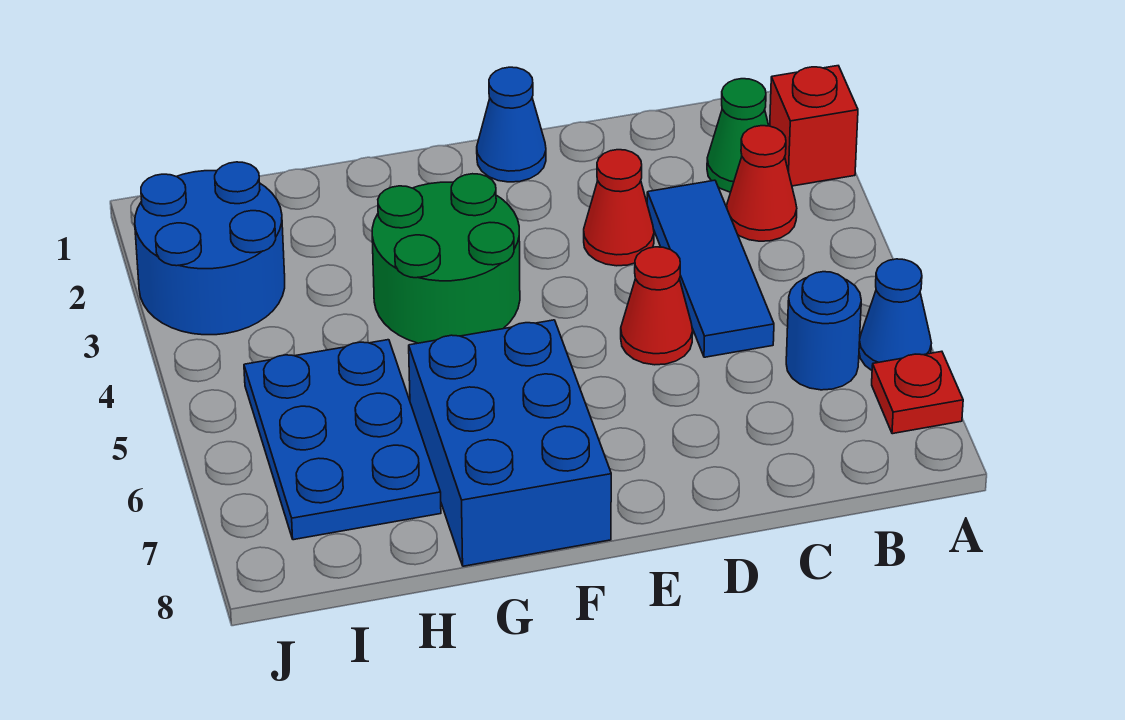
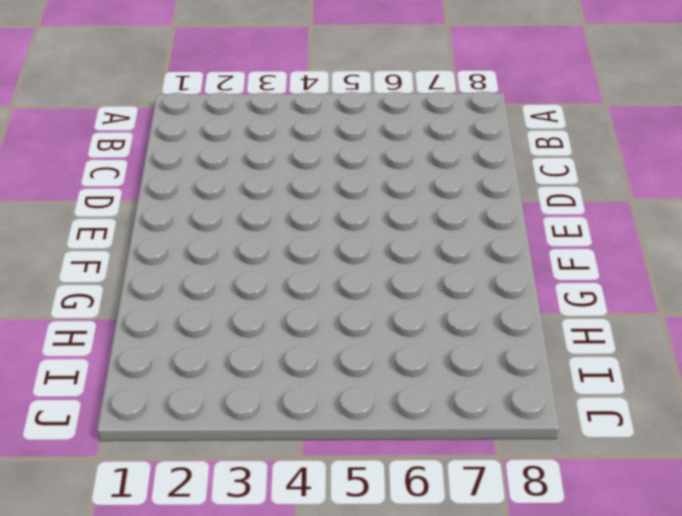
none -> red 1x1 brick [770,66,858,186]
none -> blue 1x1 cone [859,259,931,370]
none -> red 1x1 plate [872,351,963,434]

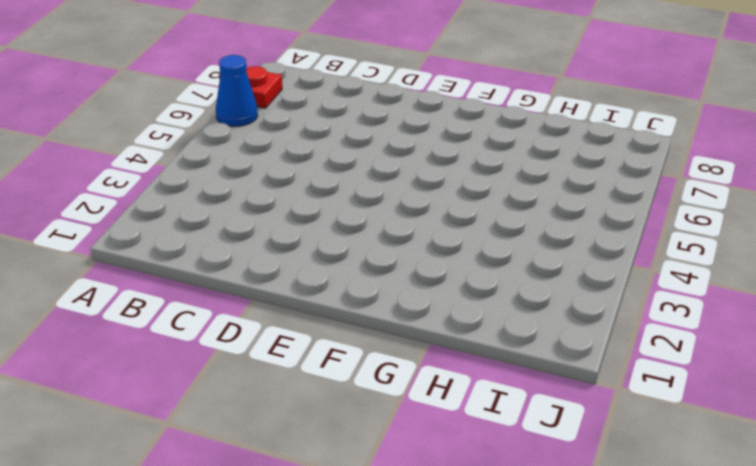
none -> red 1x1 brick [770,66,858,186]
none -> green 1x1 cone [707,79,769,192]
none -> red 1x1 cone [727,126,797,241]

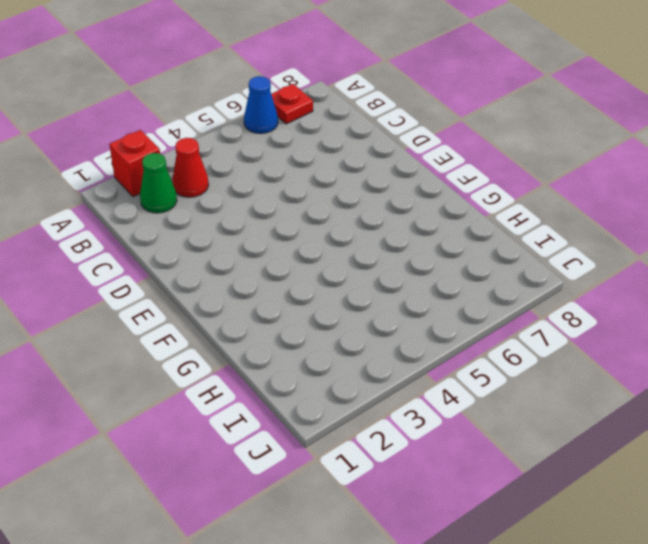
none -> blue 1x1 round brick [786,272,861,390]
none -> blue 1x3 tile [647,180,774,357]
none -> red 1x1 cone [584,150,654,266]

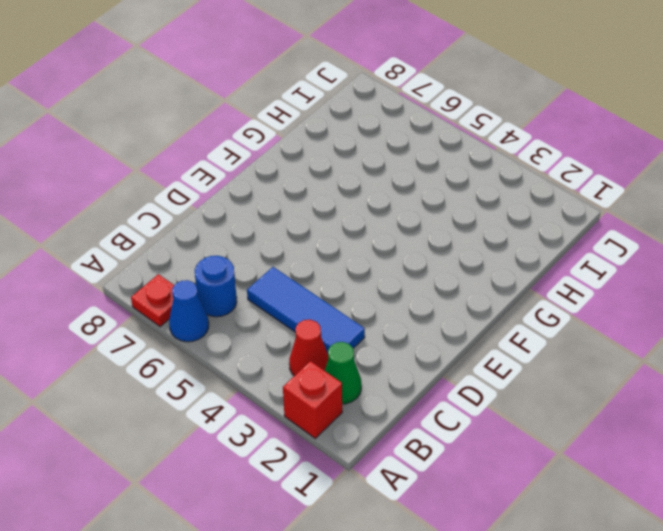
none -> red 1x1 cone [584,150,654,266]
none -> red 1x1 cone [621,247,693,365]
none -> blue 1x1 cone [477,67,546,182]

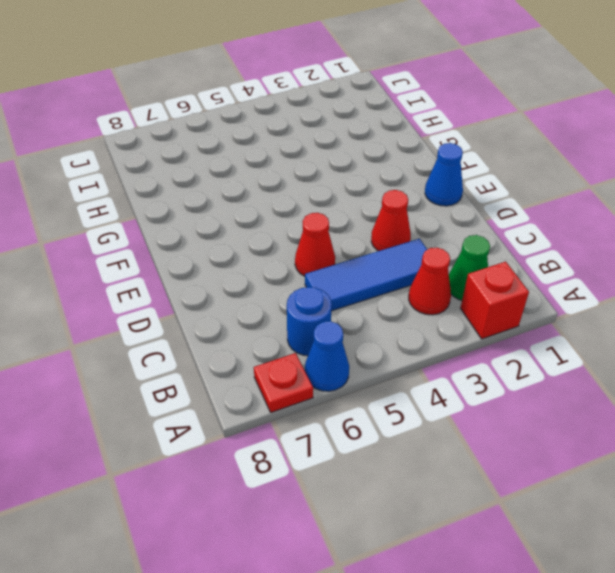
none -> green 2x2 round brick [372,174,520,343]
none -> blue 2x3 brick [409,320,611,566]
none -> blue 2x3 plate [244,340,441,540]

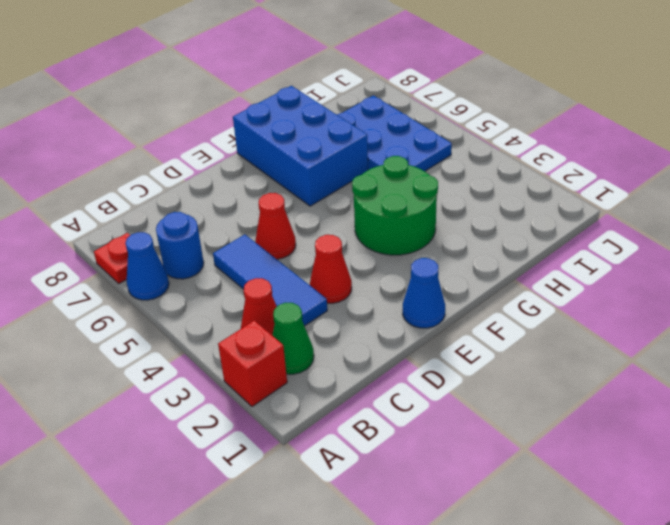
none -> blue 2x2 round brick [135,162,285,335]

